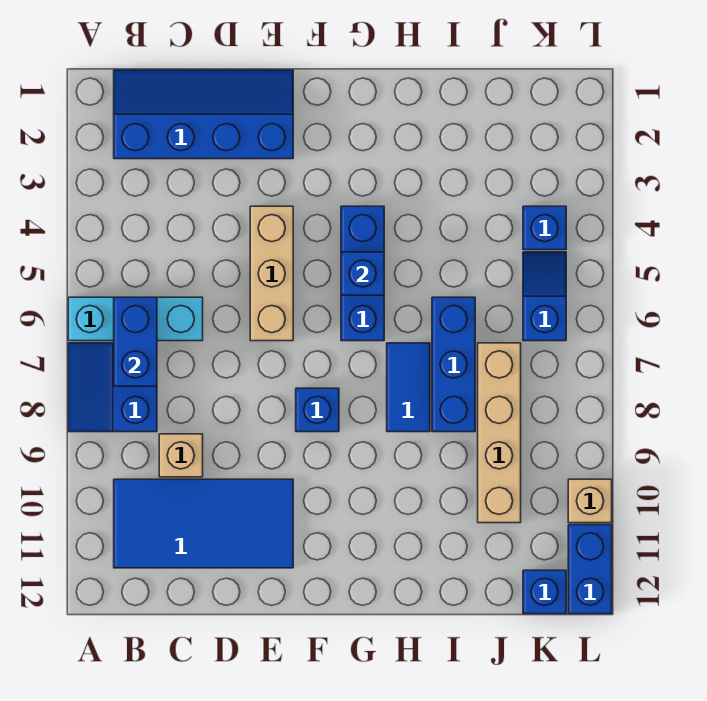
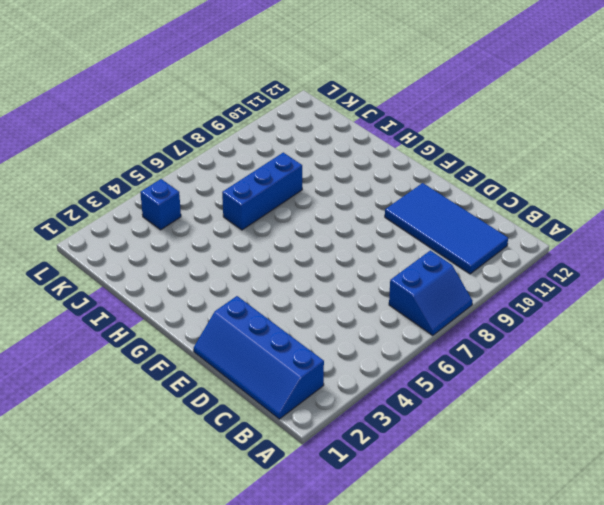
none -> cyan 1x3 brick [68,297,203,341]
none -> tan 1x1 brick [159,434,203,477]
none -> tan 1x3 brick [250,206,293,341]

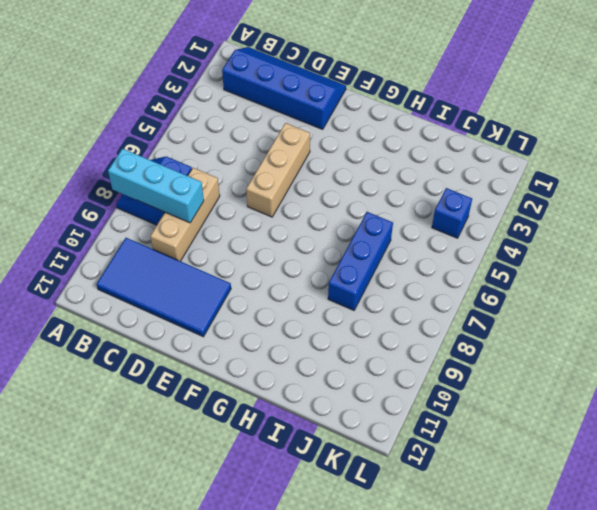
cyan 1x3 brick [108,149,204,223] -> cyan 1x3 brick moved to [68,297,203,341]
tan 1x3 brick [150,168,220,261] -> tan 1x1 brick [159,434,203,477]
none -> blue 1x1 brick [296,388,339,432]
none -> blue 1x3 brick [341,206,384,341]
none -> blue 1x2 tile [387,343,430,432]

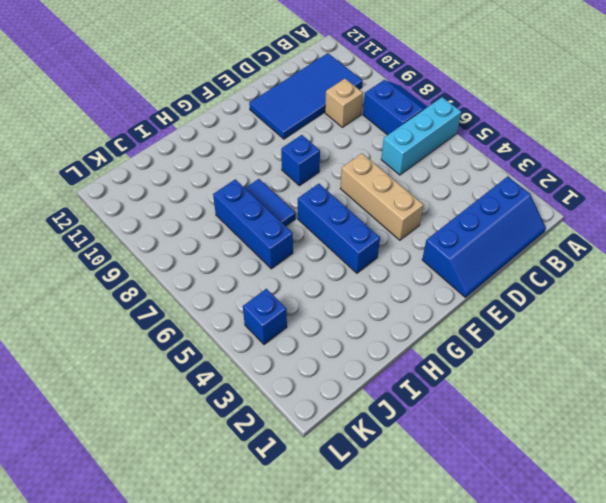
none -> tan 1x4 brick [478,343,521,523]
none -> blue 1x2 slope [523,252,566,341]
none -> blue 1x1 brick [523,570,566,614]

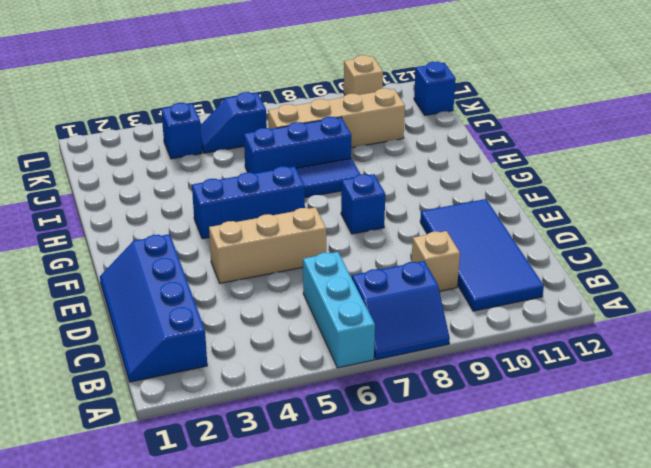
none -> blue 1x2 brick [568,525,612,614]
none -> blue 1x2 brick [114,297,157,386]
none -> blue 1x1 brick [341,252,384,295]

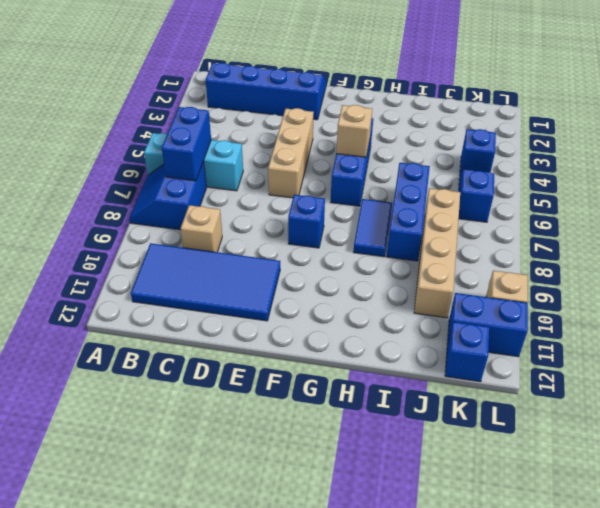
tan 1x1 brick [336,105,372,157] -> blue 1x1 brick [341,252,384,295]
blue 1x2 brick [447,293,528,357] -> blue 1x2 brick turned to [568,525,612,614]

